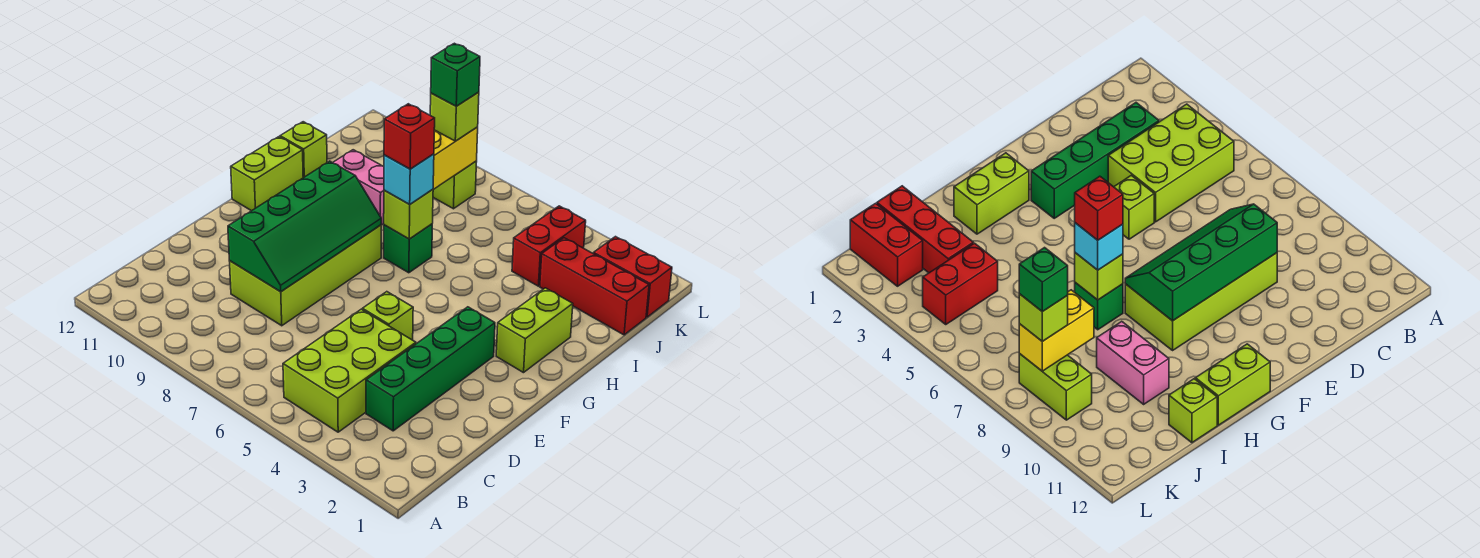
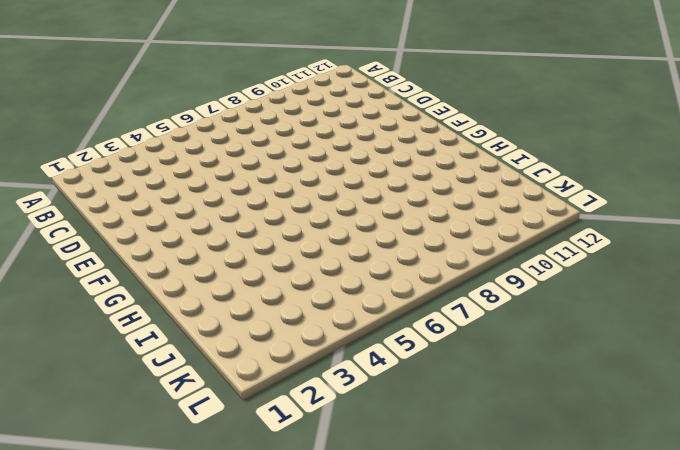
none -> lime 2x3 brick [283,309,416,432]
none -> green 1x4 brick [366,307,495,431]
none -> lime 2x4 brick [230,225,381,326]

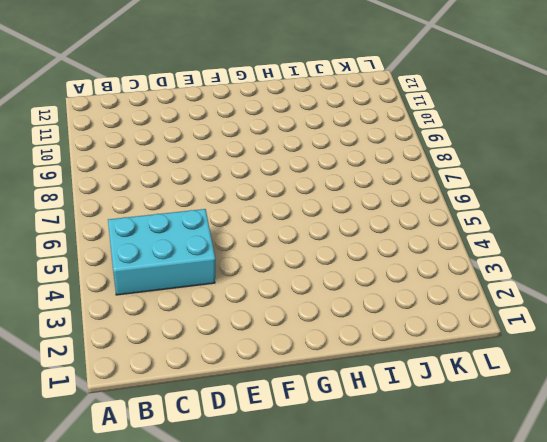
cyan 2x3 brick [108,209,215,295] -> lime 2x3 brick [283,309,416,432]
none -> green 1x4 brick [366,307,495,431]
none -> lime 2x4 brick [230,225,381,326]
none -> lime 1x1 brick [362,292,413,340]

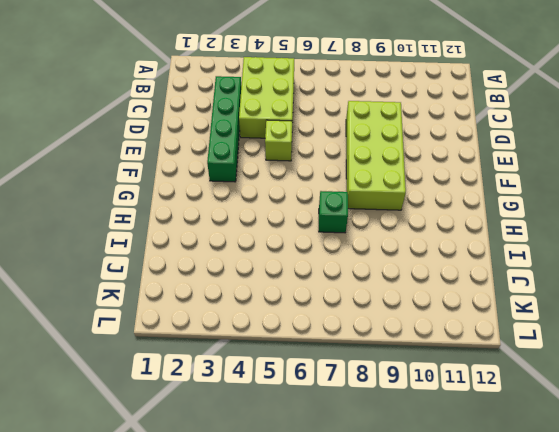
none -> lime 1x2 brick [496,288,573,373]
none -> lime 1x2 brick [231,137,303,211]
none -> pink 1x2 brick [333,150,384,225]

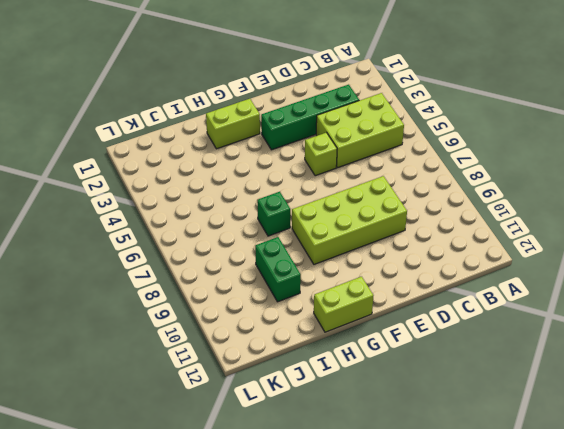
green 1x2 brick [255,237,301,302] -> pink 1x2 brick [333,150,384,225]
none -> lime 1x1 brick [280,122,327,178]
none -> red 1x3 brick [540,238,649,335]
none -> red 1x2 brick [512,206,586,286]

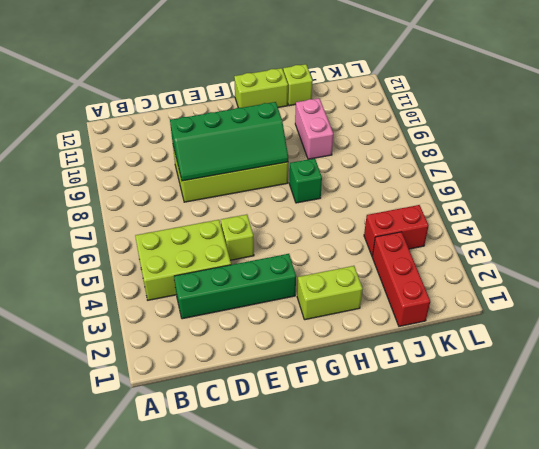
none -> red 1x2 brick [593,237,672,317]
none -> lime 1x2 brick [433,161,477,209]
none -> lime 1x1 brick [384,189,433,239]

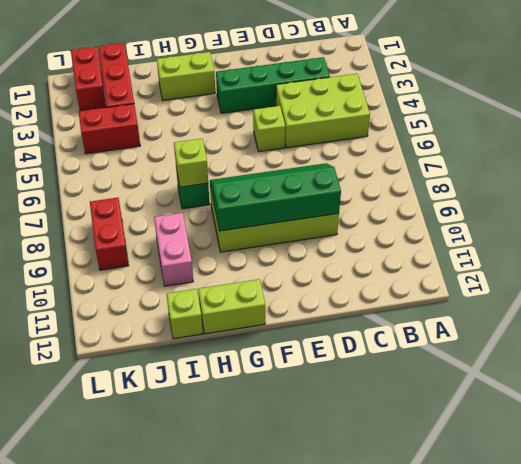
red 1x2 brick [90,198,129,270] -> lime 1x2 brick [433,161,477,209]
none -> yellow 1x2 brick [433,127,478,190]
none -> cyan 1x1 brick [384,154,434,204]
none -> lime 1x1 brick [430,92,479,141]

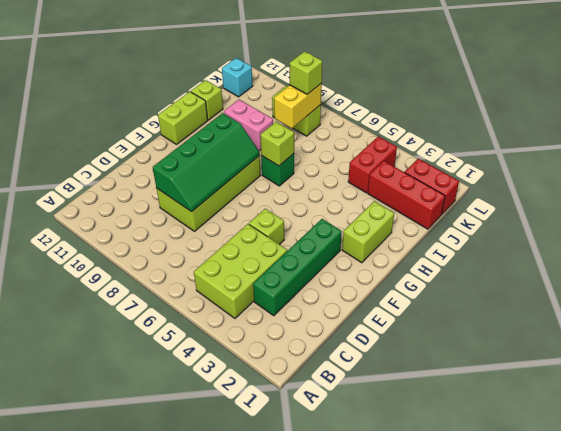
cyan 1x1 brick [222,58,253,97] -> cyan 1x1 brick moved to [384,154,434,204]
none -> red 1x1 brick [384,104,435,169]
none -> green 1x1 brick [431,43,480,106]

